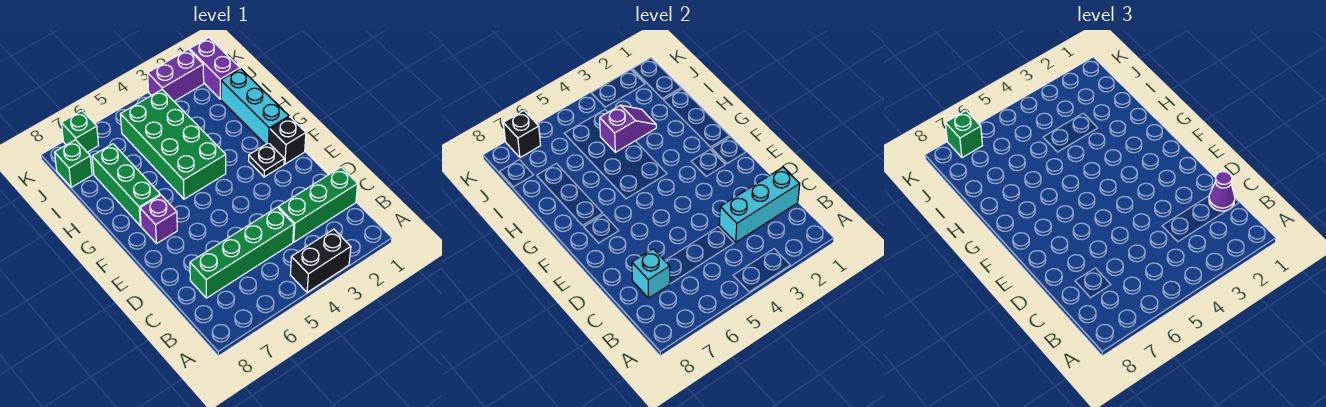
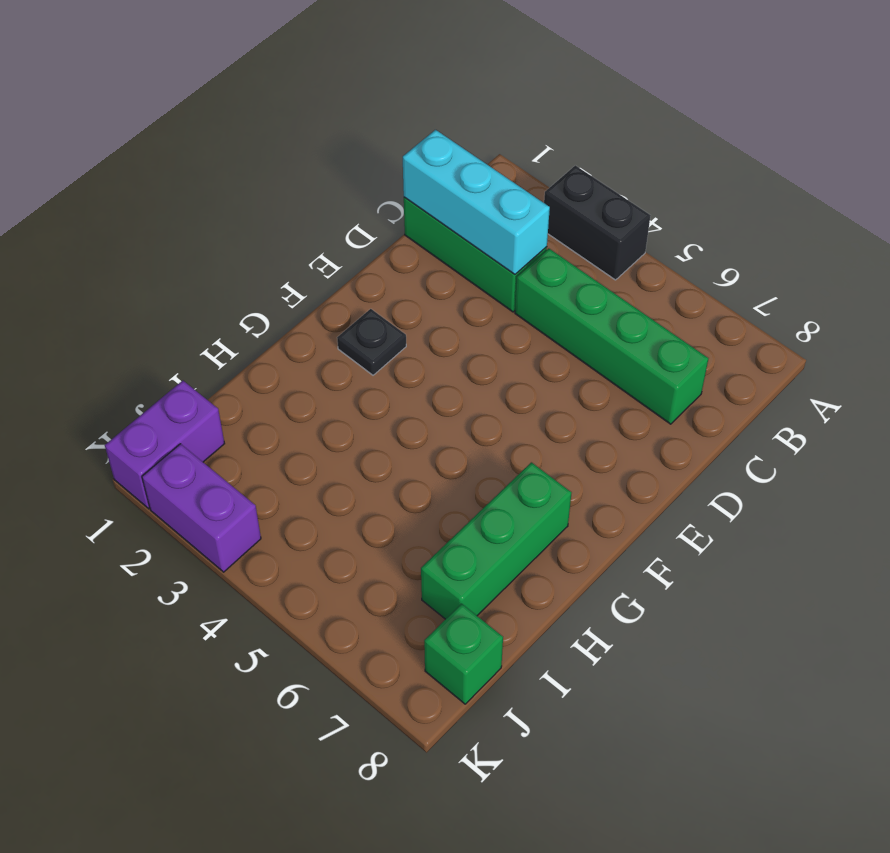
none -> black 1x1 brick [269,117,306,164]
none -> purple 1x1 brick [140,195,177,243]
none -> cyan 1x3 brick [221,69,289,145]

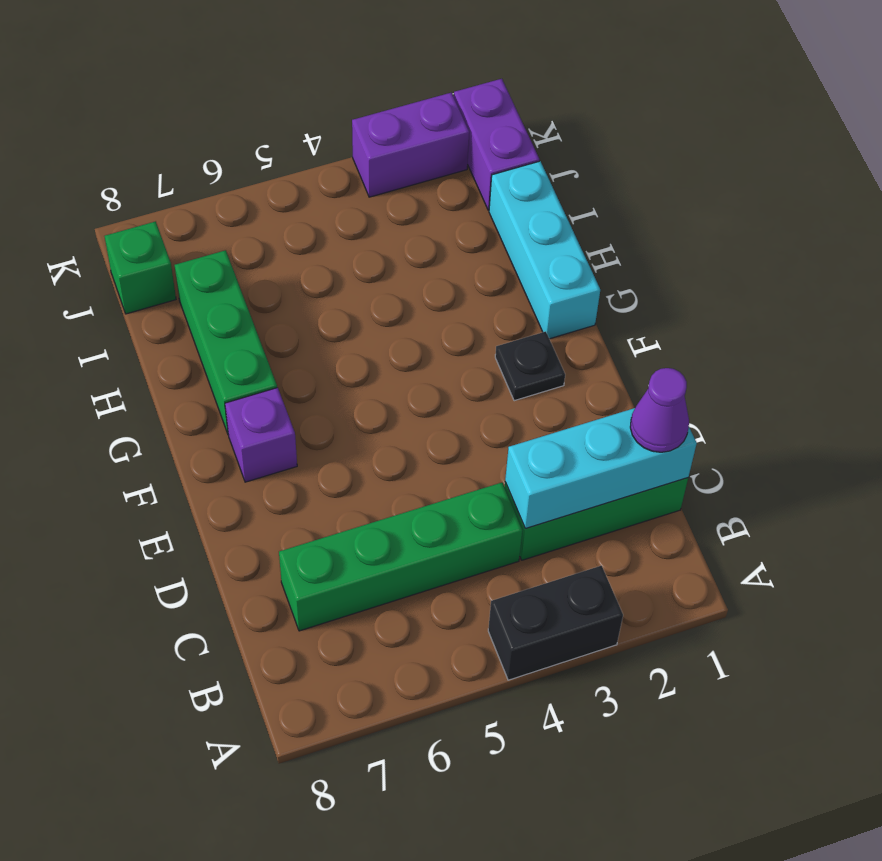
none -> black 1x1 brick [269,117,306,164]
none -> green 2x4 brick [120,90,226,199]
none -> green 1x1 brick [61,111,98,152]

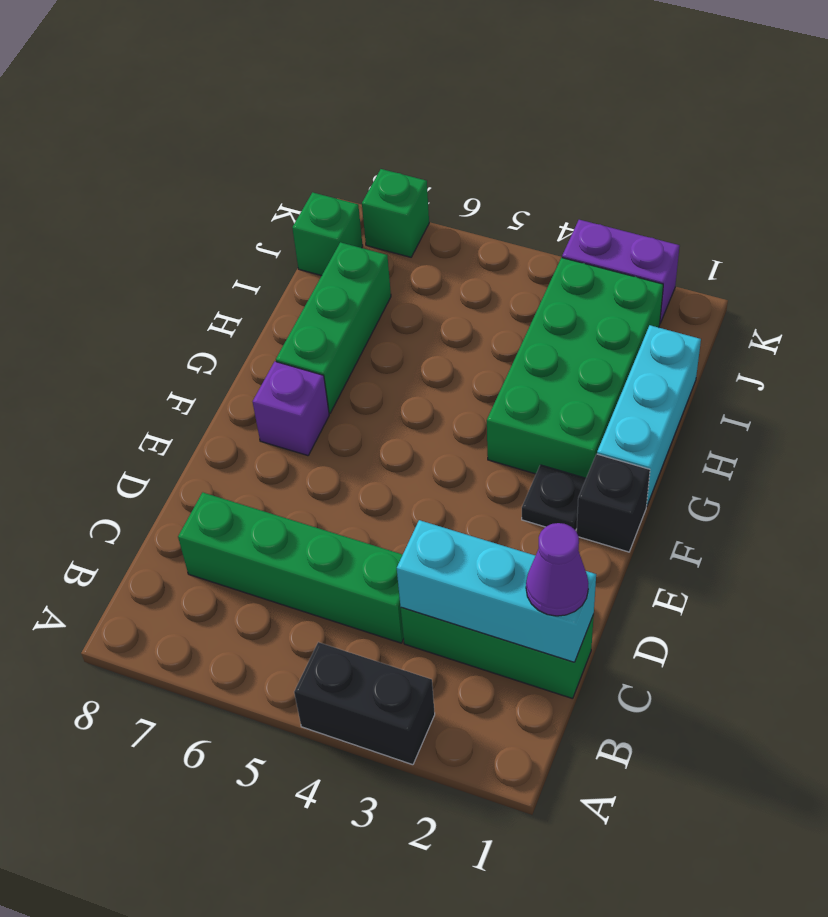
green 2x4 brick [487,258,663,478] -> green 2x4 brick moved to [120,90,226,199]
none -> purple 1x2 brick [189,38,240,99]
none -> cyan 1x1 brick [632,249,670,298]
none -> purple 1x2 slope [600,105,656,152]

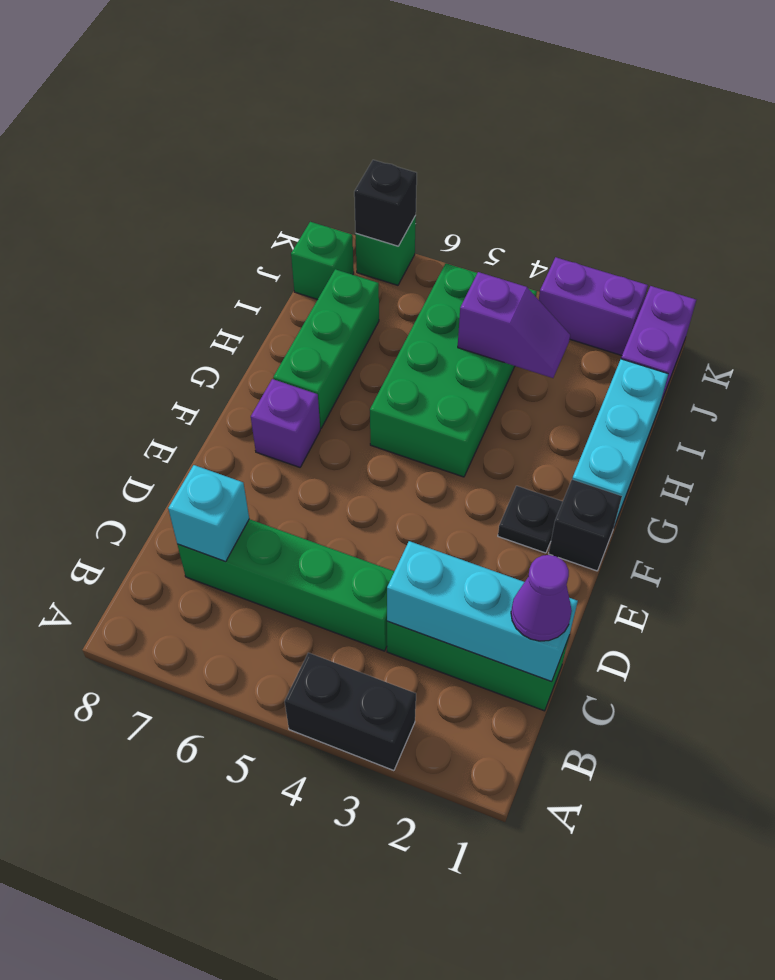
none -> green 1x1 brick [945,111,982,158]

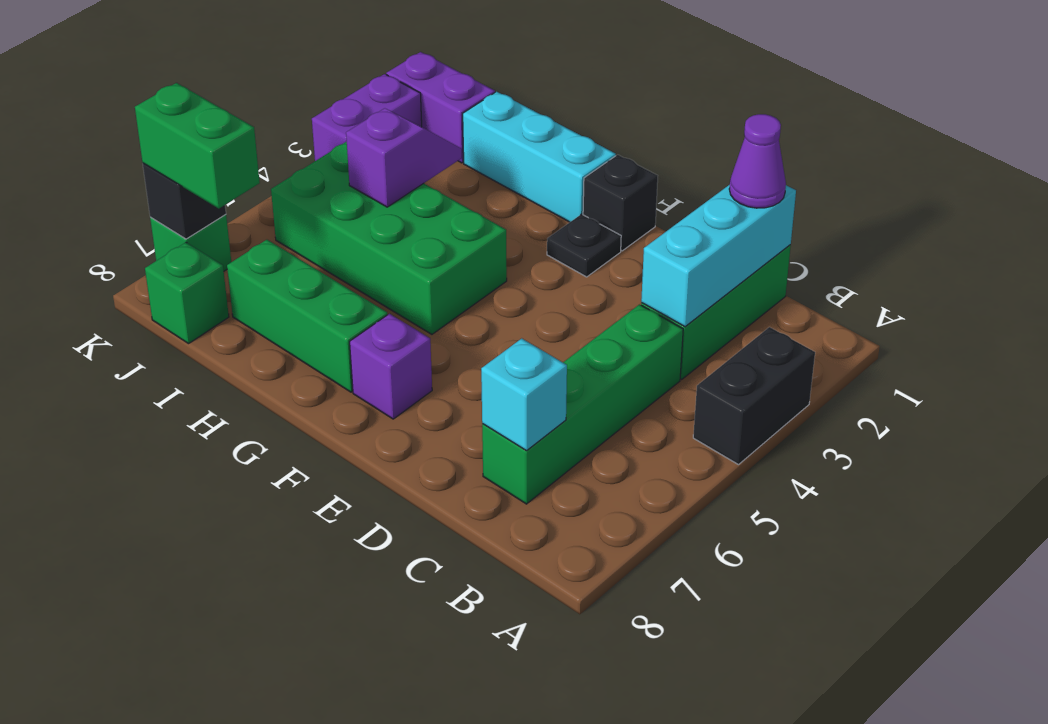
green 1x2 brick [135,83,260,208] -> green 1x1 brick [945,111,982,158]

